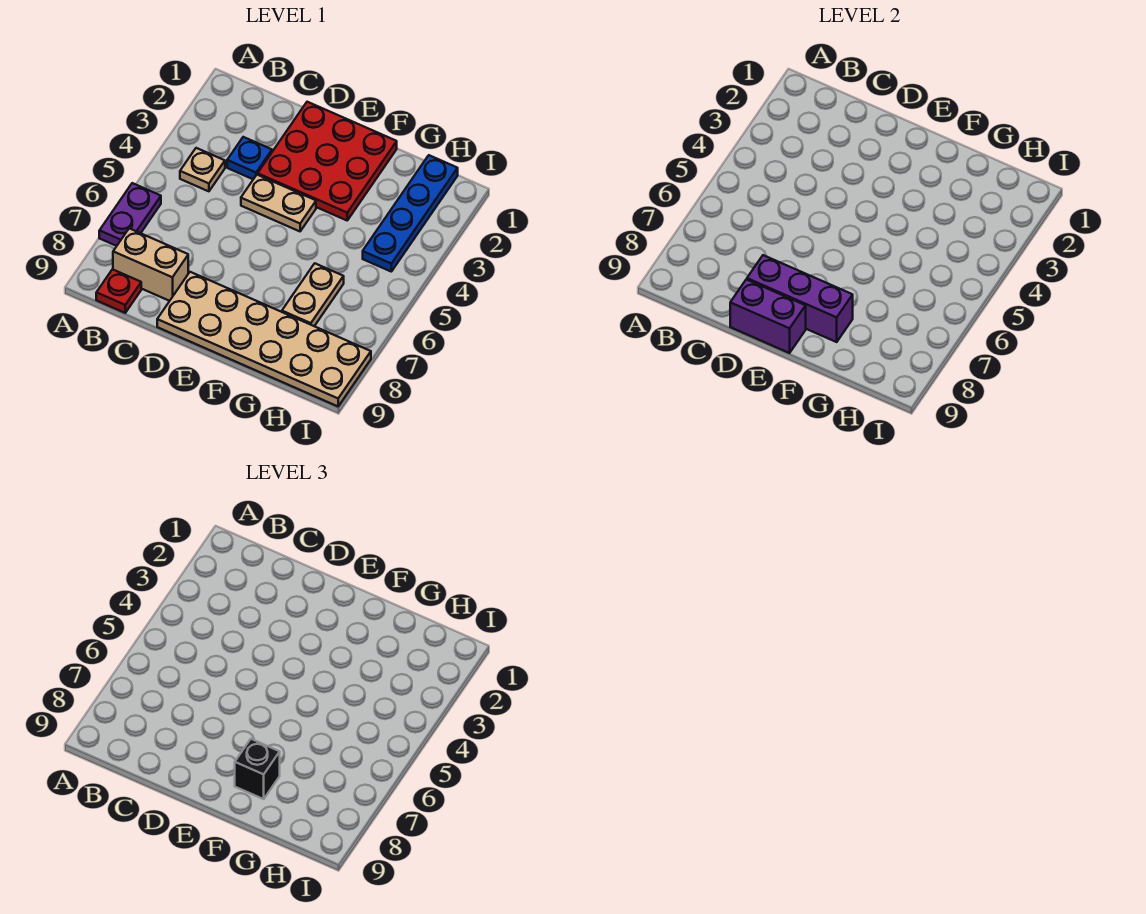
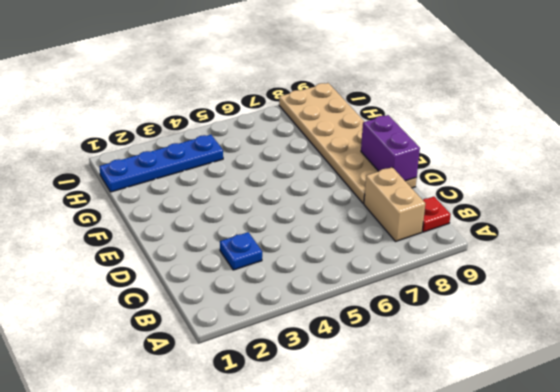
none -> purple 1x2 plate [99,183,161,246]
none -> tan 1x1 plate [180,148,225,191]
none -> red 3x3 plate [258,102,397,220]

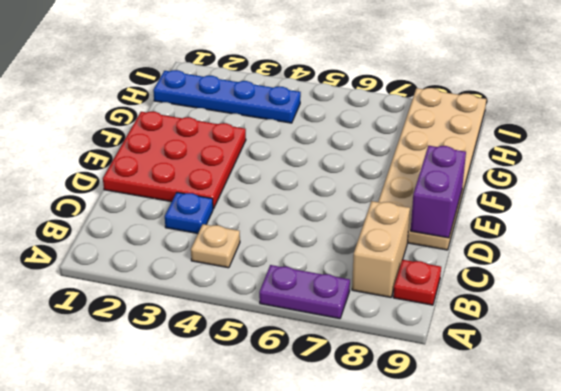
none -> tan 1x2 plate [241,175,316,231]
none -> tan 1x2 plate [282,263,344,326]
none -> purple 1x3 brick [747,255,853,342]

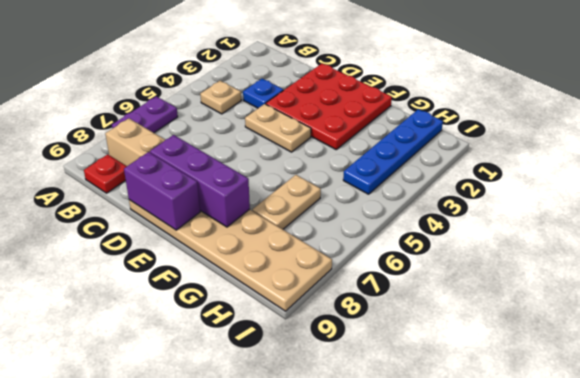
none -> black 1x1 brick [235,739,280,799]

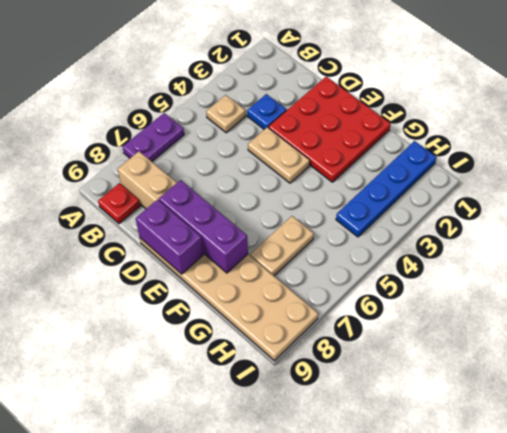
none -> black 1x1 brick [235,739,280,799]

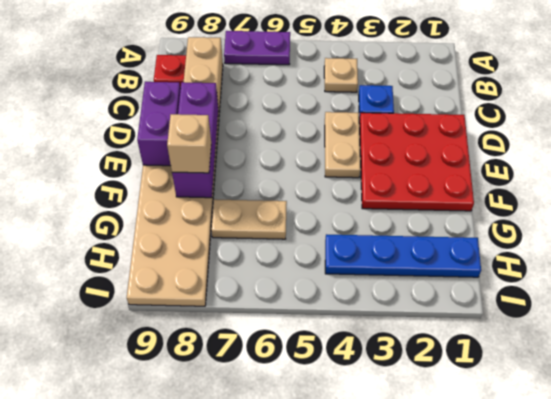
tan 1x1 brick [167,114,211,173] -> black 1x1 brick [235,739,280,799]

